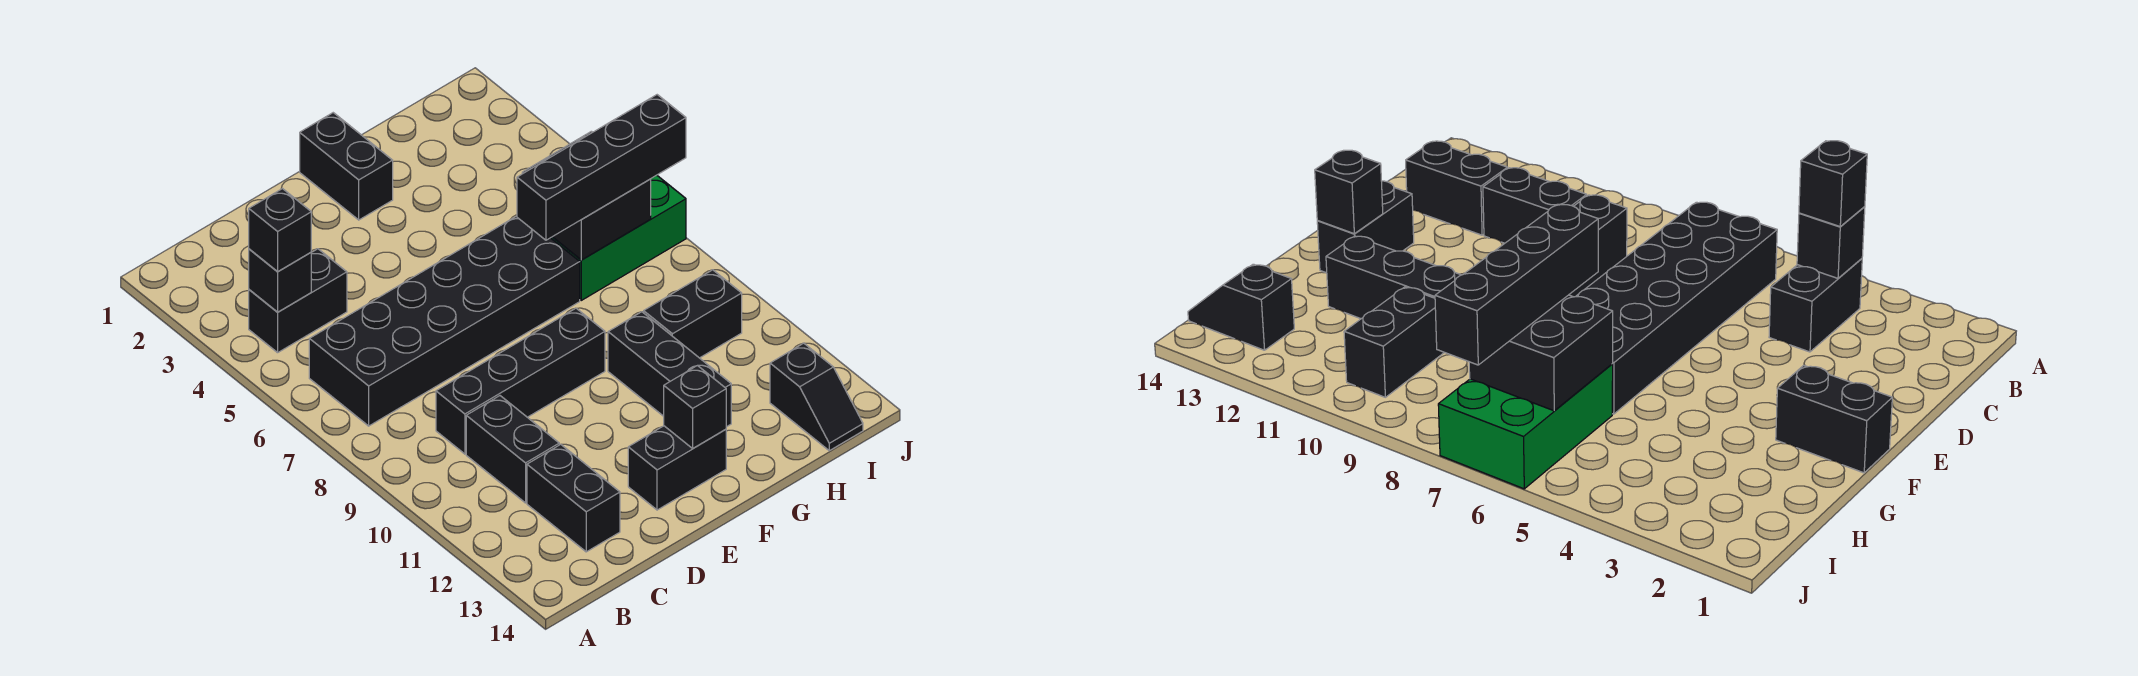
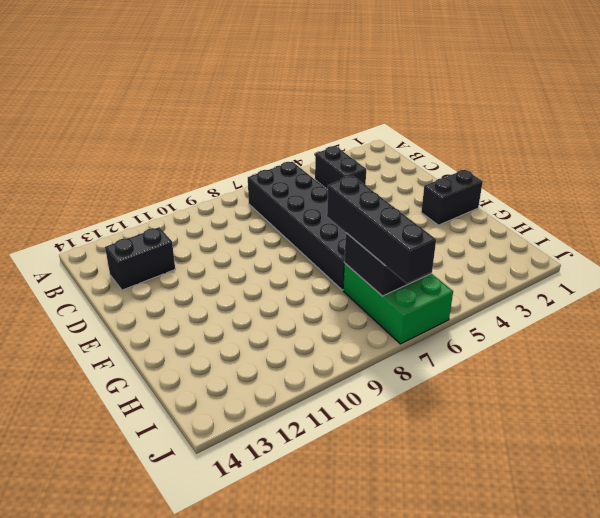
none -> black 1x4 brick [436,308,605,454]
none -> black 1x2 brick [466,396,559,503]
none -> black 1x2 brick [628,426,726,510]

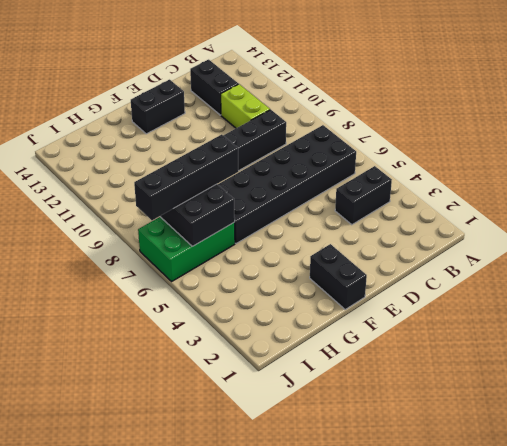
lime 1x2 brick [221,84,270,128] -> black 1x2 brick [466,396,559,503]
none -> black 1x3 brick [608,312,731,427]
none -> black 1x2 brick [644,270,742,358]
none -> black 1x2 slope [770,343,863,451]

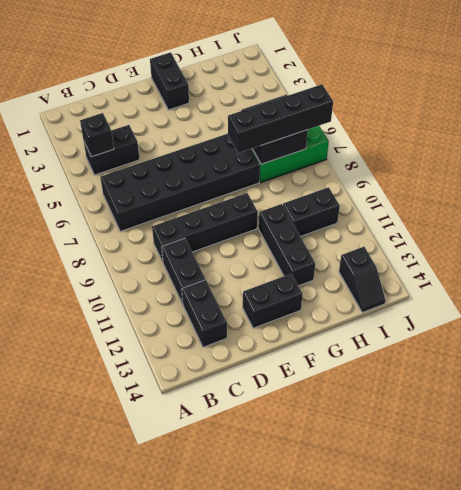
none -> black 1x1 brick [664,365,726,448]
none -> black 1x1 brick [249,189,311,271]

